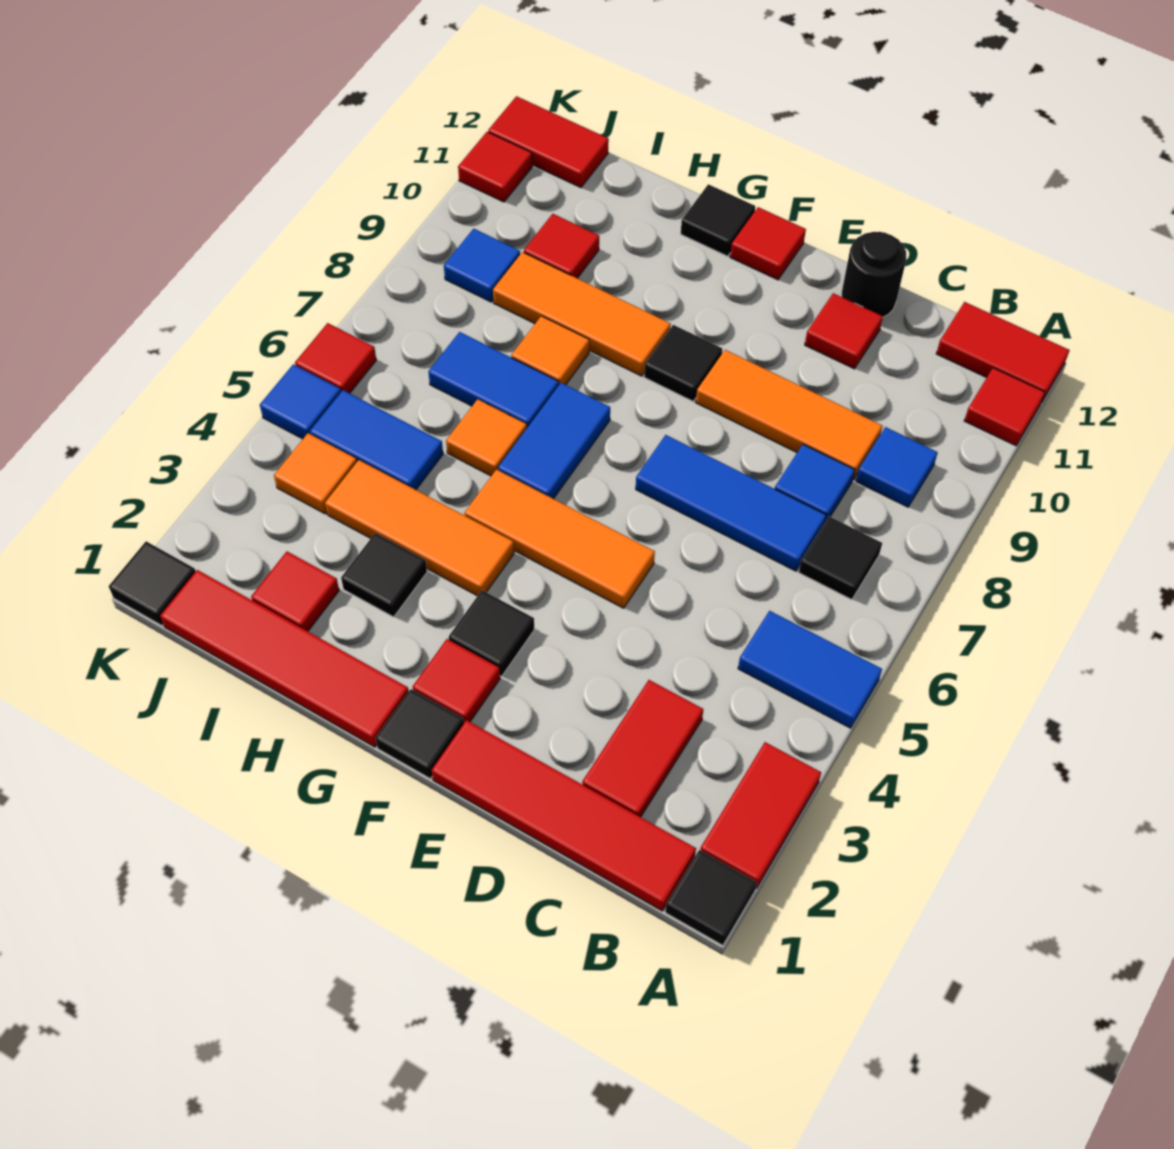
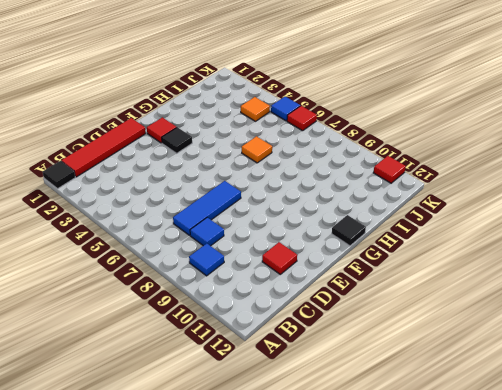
none -> red 1x2 tile [700,742,821,888]
none -> blue 1x2 tile [738,611,882,728]
none -> red 1x1 tile [964,368,1045,446]
none -> red 1x2 tile [936,302,1070,403]

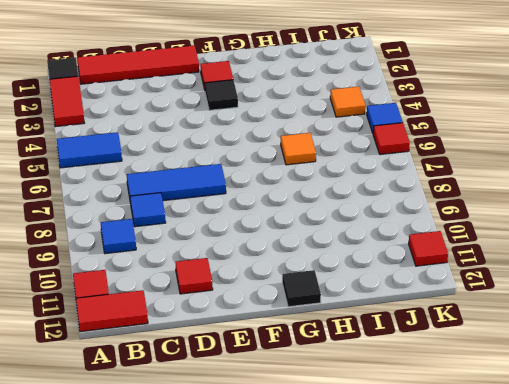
none -> black 1x1 tile [799,516,882,600]
none -> red 1x2 tile [582,680,703,817]
none -> orange 1x3 tile [696,350,882,480]
none -> black 1x1 round brick [842,232,906,317]

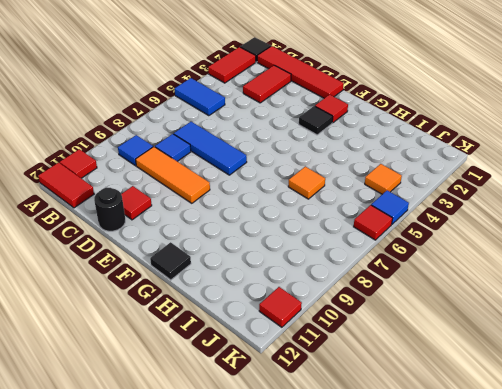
none -> black 1x1 tile [799,516,882,600]
none -> orange 1x3 tile [464,470,655,608]
none -> black 1x1 tile [375,689,464,779]
none -> black 1x1 tile [644,325,722,401]

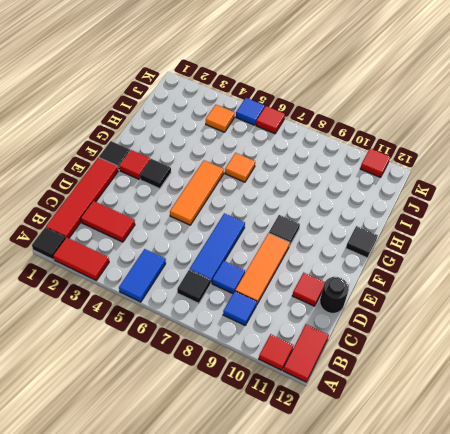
none -> red 1x1 tile [730,207,806,280]
none -> red 1x4 tile [160,570,409,747]
none -> orange 1x3 tile [325,460,514,596]
none -> blue 1x2 tile [498,383,610,499]

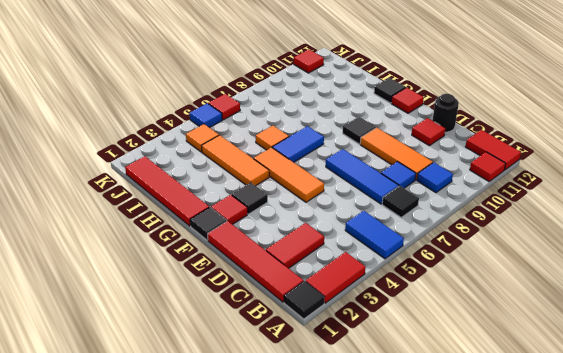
none -> orange 1x3 tile [493,252,671,376]
none -> black 1x1 tile [341,533,427,617]
none -> blue 1x2 tile [428,332,559,427]
none -> orange 1x1 tile [511,316,589,385]

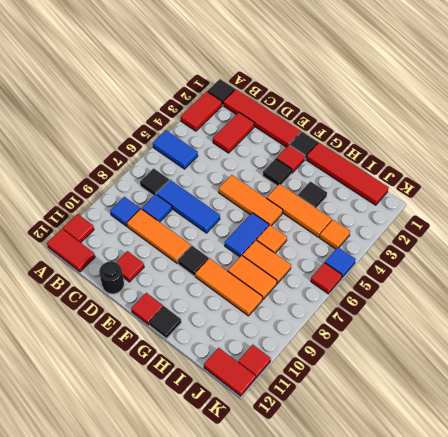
orange 1x2 tile [242,240,291,283] -> blue 1x2 tile [428,332,559,427]
orange 1x2 tile [228,255,277,299] -> orange 1x1 tile [511,316,589,385]
none -> red 1x1 tile [251,552,339,631]
none -> blue 1x2 tile [310,390,443,490]
none -> red 1x1 tile [524,214,599,278]
none -> blue 1x1 tile [444,229,520,302]

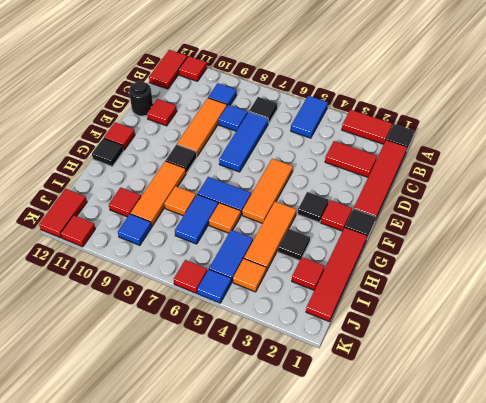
none -> black 1x1 tile [109,541,196,626]

